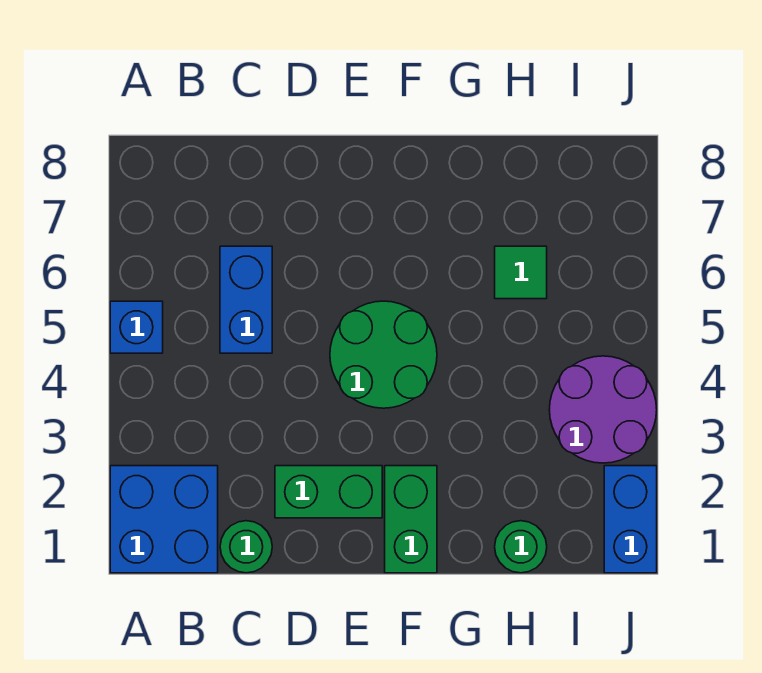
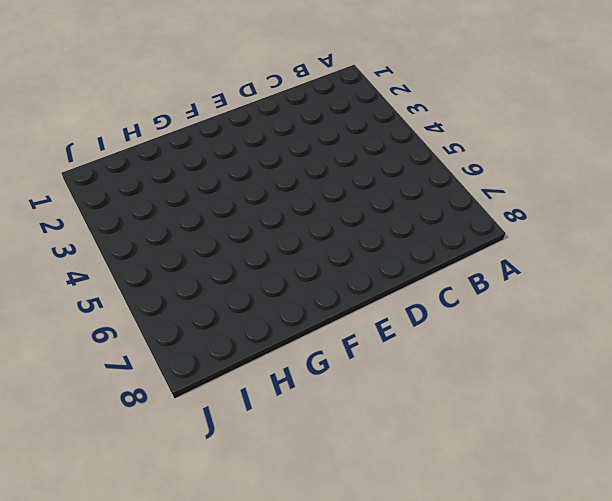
none -> blue 2x2 brick [110,466,218,573]
none -> blue 1x1 brick [110,301,163,353]

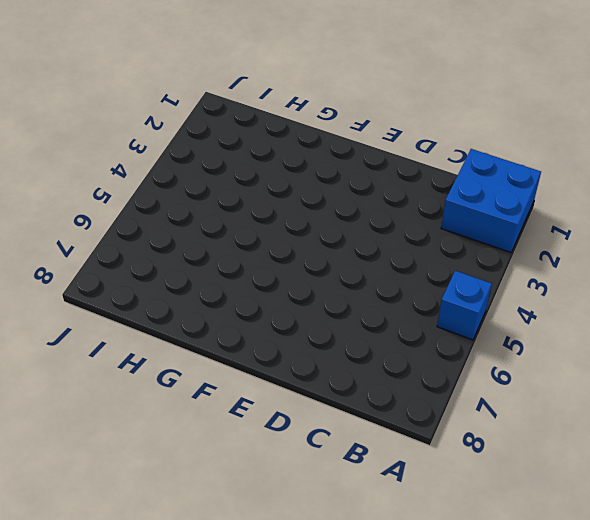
none -> green 1x1 round brick [220,521,272,573]
none -> blue 1x2 brick [220,246,272,353]

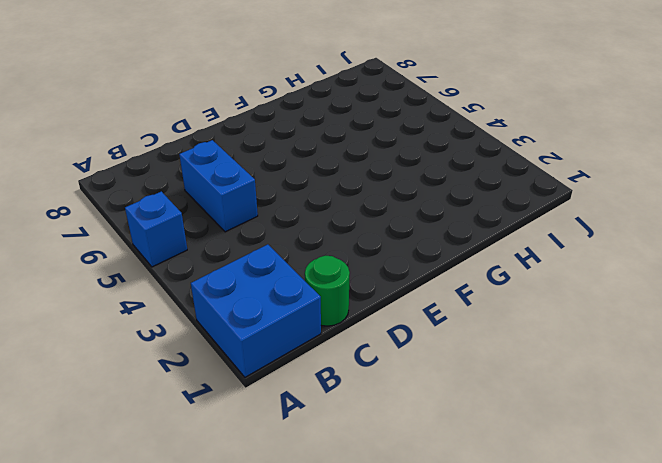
none -> green 1x2 brick [275,466,382,518]
none -> green 2x2 round brick [330,301,437,408]

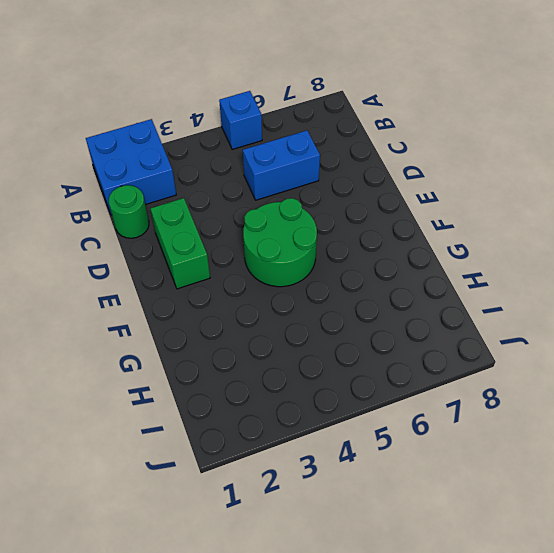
none -> green 1x2 brick [385,466,437,573]
none -> green 1x1 round brick [495,521,547,573]

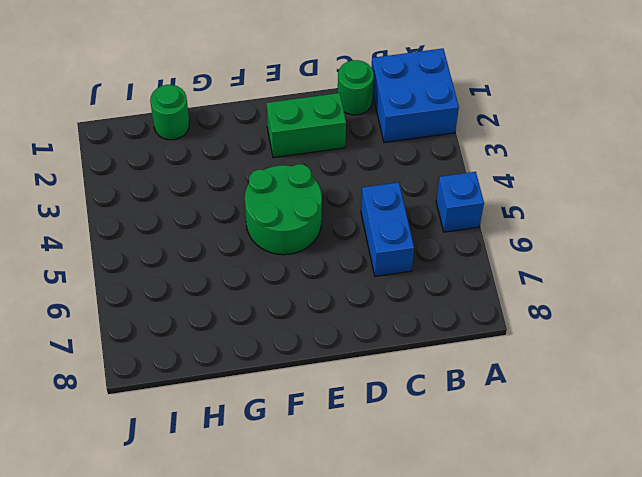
none -> green 1x2 brick [385,466,437,573]
none -> green 1x1 tile [495,246,547,299]

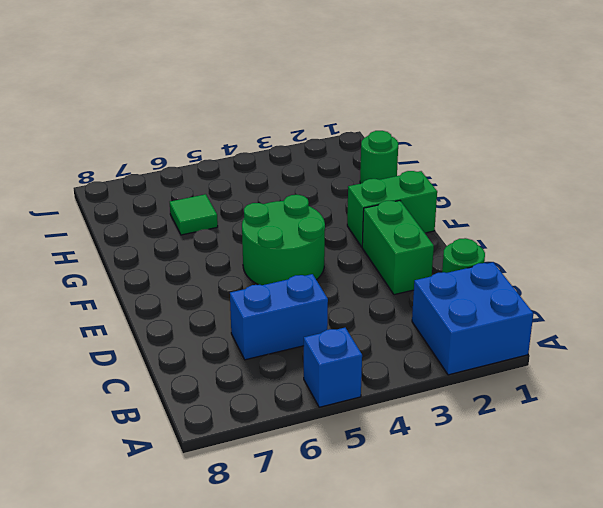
none -> purple 2x2 round brick [549,356,657,463]
none -> blue 1x2 brick [604,466,657,573]

